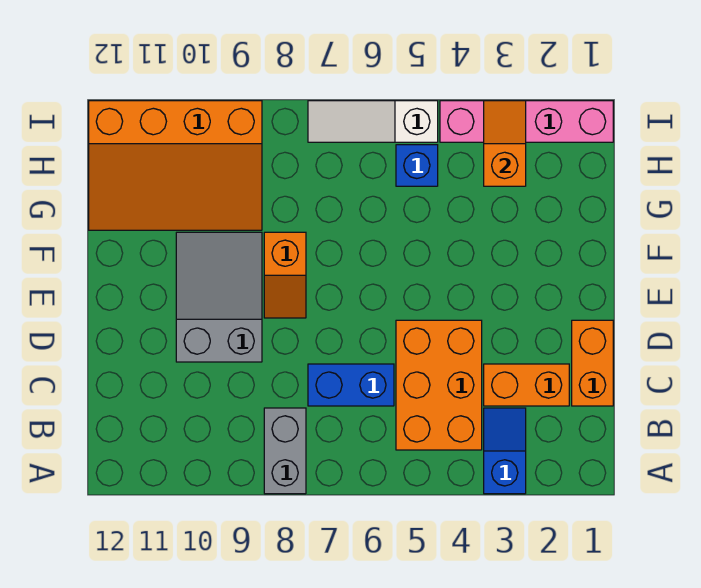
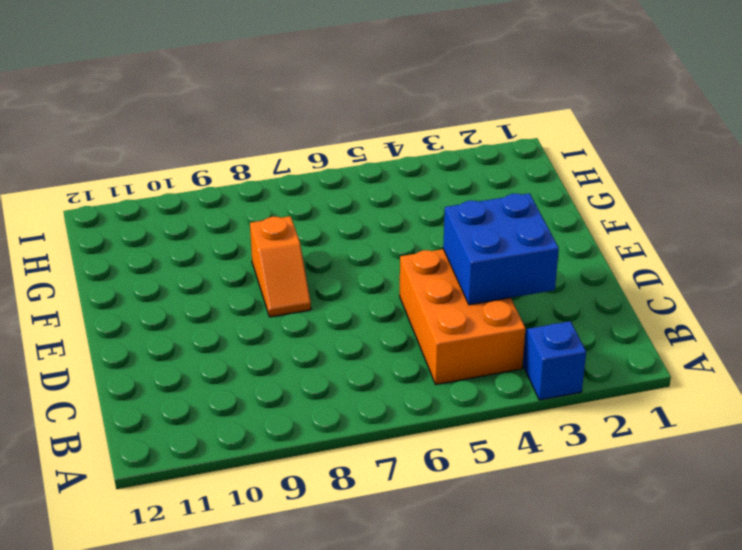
blue 2x2 brick [443,193,559,305] -> none
none -> grey 1x2 brick [264,408,306,494]
none -> orange 1x2 brick [572,320,613,406]
none -> orange 1x2 brick [484,364,569,406]

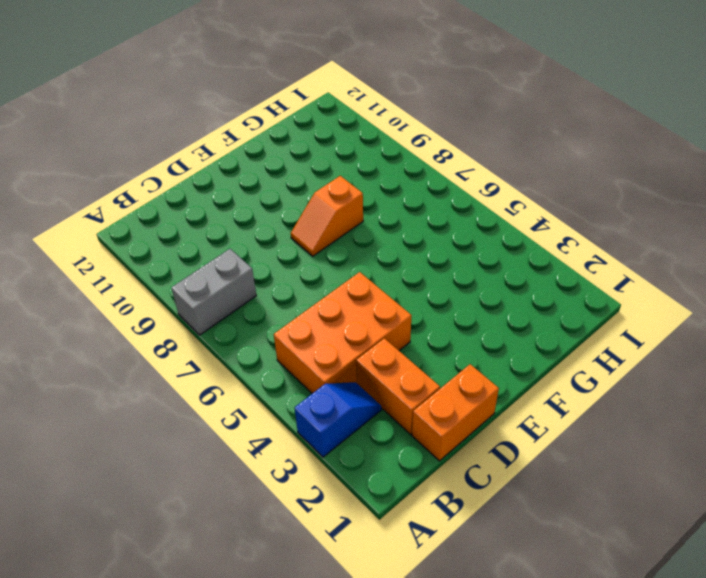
none -> blue 1x2 brick [308,364,394,406]
none -> grey 2x3 slope [176,232,262,362]
none -> orange 3x4 slope [89,101,262,230]

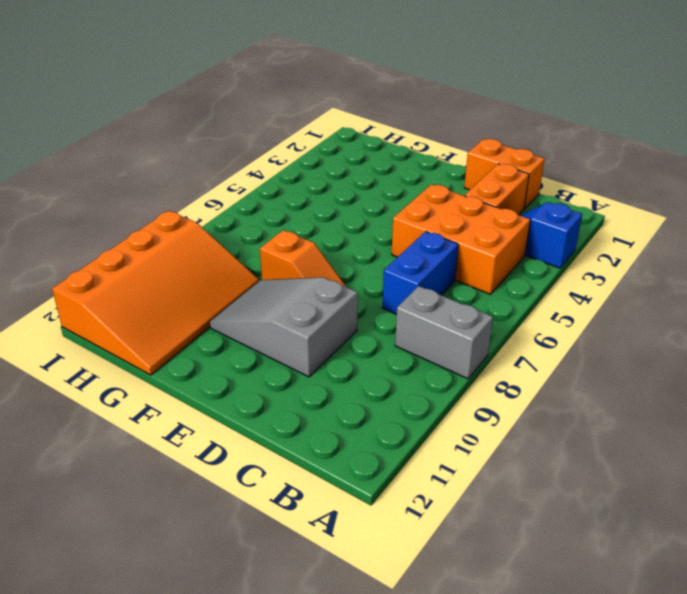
none -> blue 1x1 brick [396,145,438,186]
none -> pink 1x4 brick [440,101,613,142]
none -> white 1x3 slope [308,101,438,142]

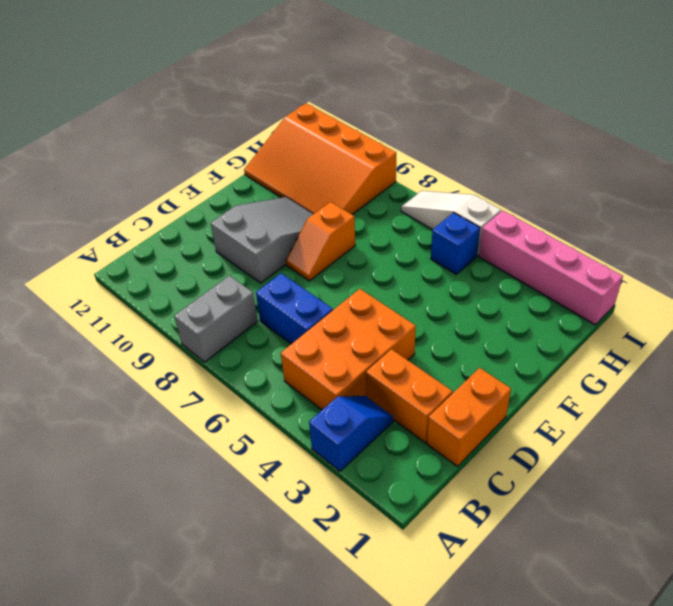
none -> orange 1x2 slope [484,101,526,186]

